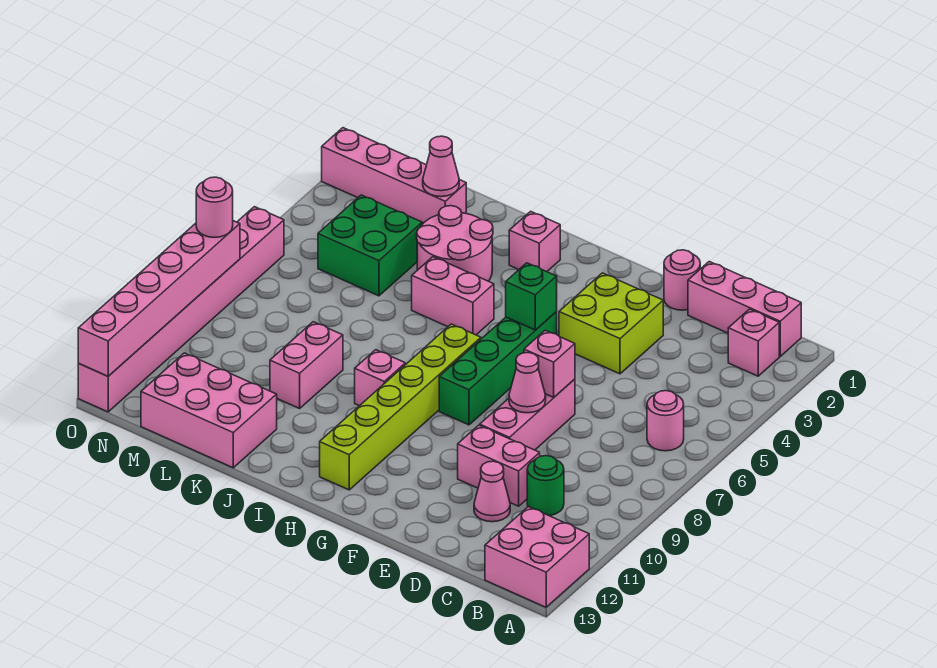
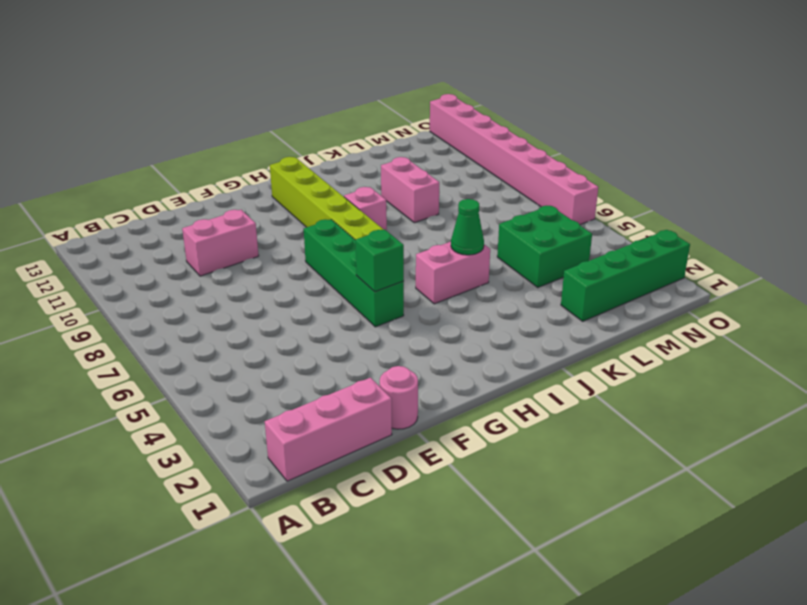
green 1x1 cone [451,199,484,255] -> none
green 1x4 brick [561,230,690,321] -> pink 1x4 brick [322,128,466,224]
none -> pink 2x2 brick [485,507,589,607]
none -> pink 1x1 brick [728,309,779,376]
none -> pink 1x1 round brick [647,391,684,451]

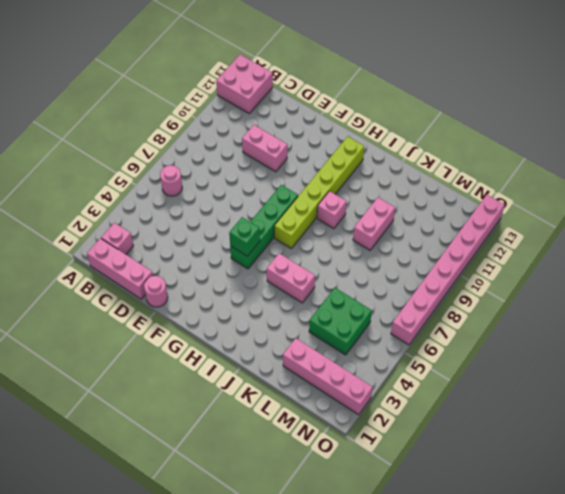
none -> green 1x1 round brick [527,456,564,516]
none -> pink 1x1 cone [474,461,510,522]
none -> lime 2x2 brick [559,273,663,374]

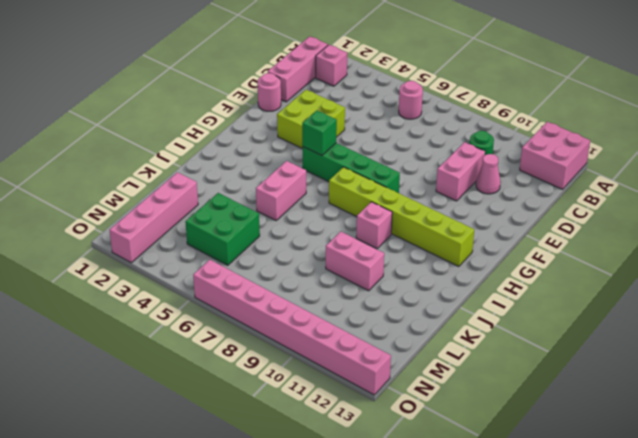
none -> pink 1x3 brick [480,379,575,450]
none -> pink 1x1 brick [509,211,560,272]
none -> pink 2x2 round brick [417,206,493,281]

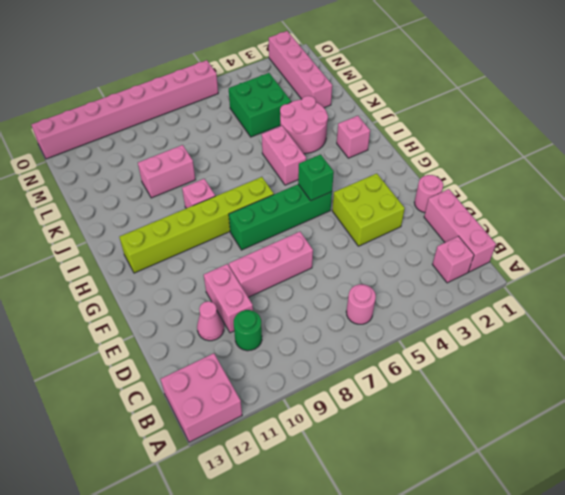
none -> pink 2x3 brick [141,353,277,468]
none -> pink 1x1 brick [524,330,575,397]
none -> pink 1x1 cone [509,353,546,413]

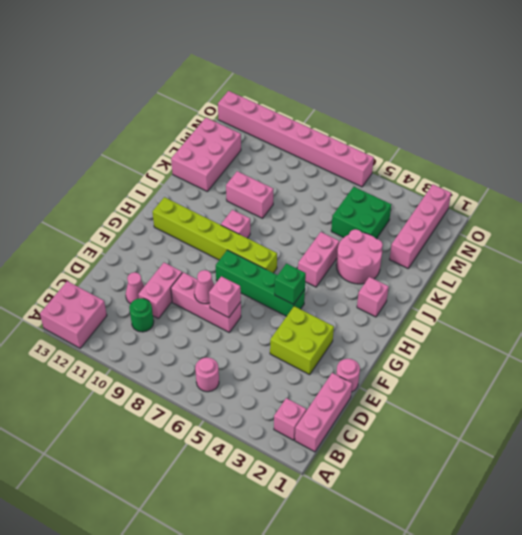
none -> pink 1x1 cone [423,136,459,197]
none -> pink 1x6 brick [78,221,240,376]
none -> pink 1x1 round brick [196,177,233,238]

